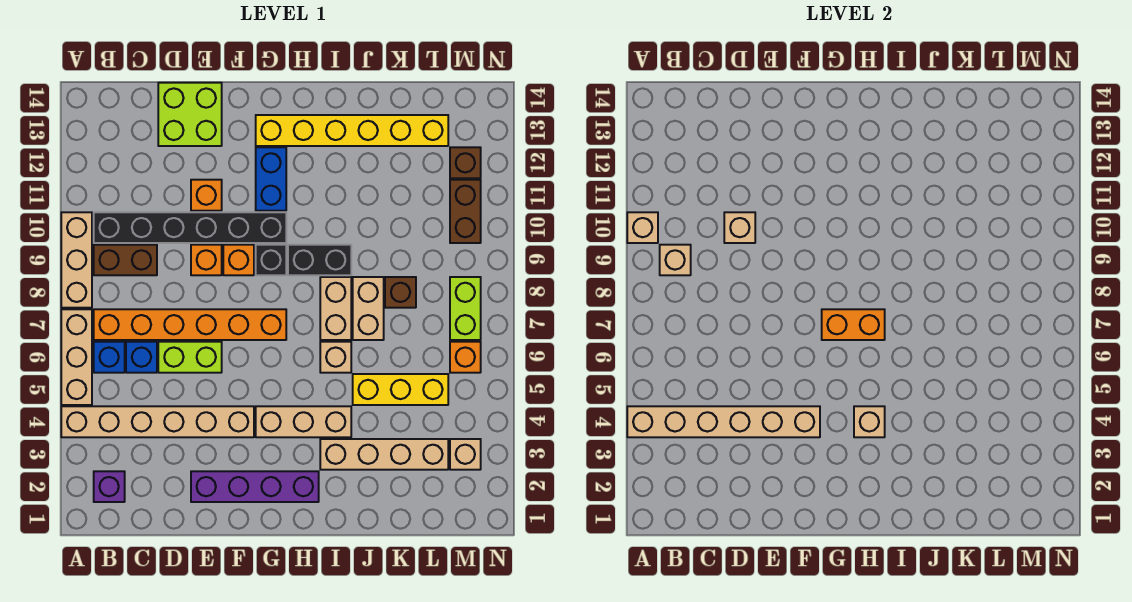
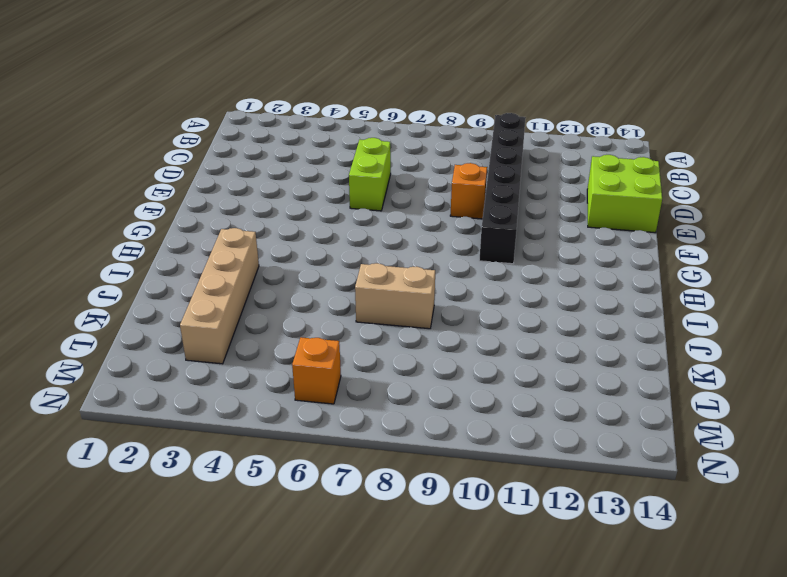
none -> tan 1x6 brick [61,406,254,437]
none -> tan 1x3 brick [61,309,92,405]
none -> tan 1x3 brick [61,212,92,308]
none -> purple 1x1 brick [94,471,125,502]

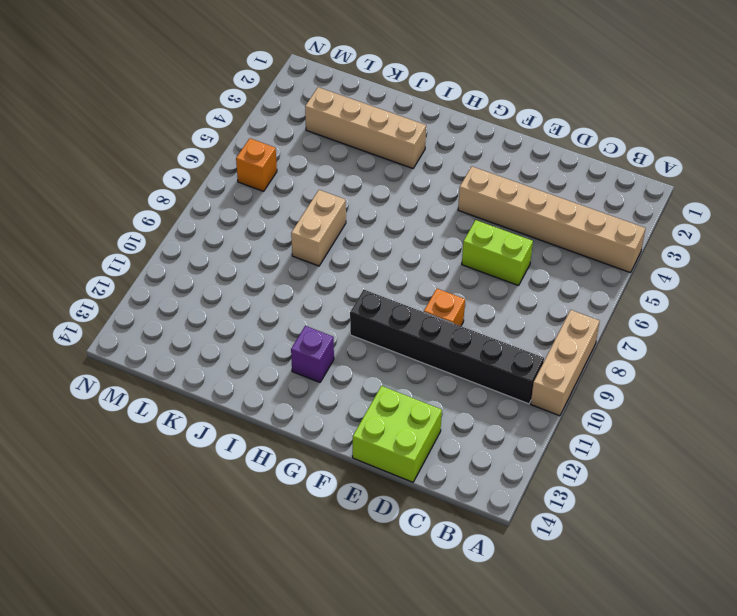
purple 1x1 brick [291,326,334,382] -> purple 1x1 brick moved to [94,471,125,502]
none -> tan 1x3 brick [61,309,92,405]
none -> blue 1x1 brick [94,342,125,373]
none -> orange 1x6 brick [94,309,286,340]
none -> brown 1x2 brick [94,245,157,275]

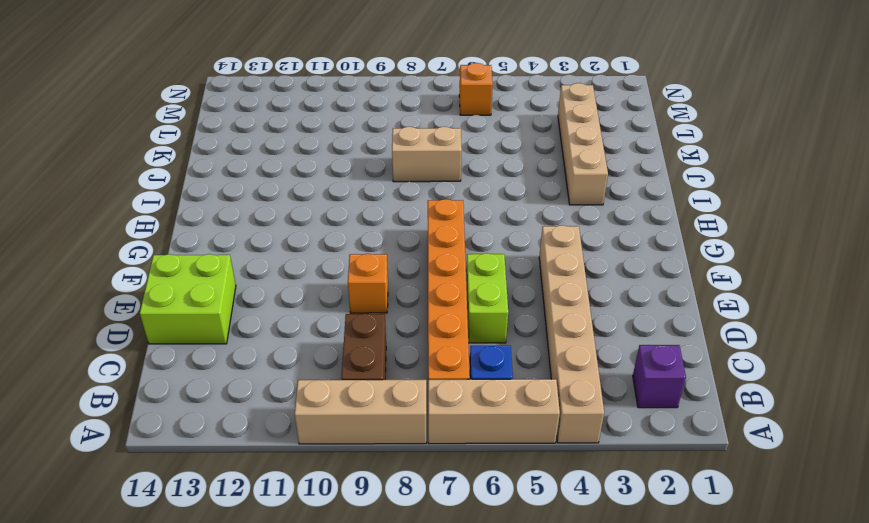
none -> black 1x6 brick [94,212,286,243]
none -> blue 1x1 brick [126,342,157,373]
none -> purple 1x4 brick [191,471,319,502]
none -> orange 1x1 brick [191,180,222,211]

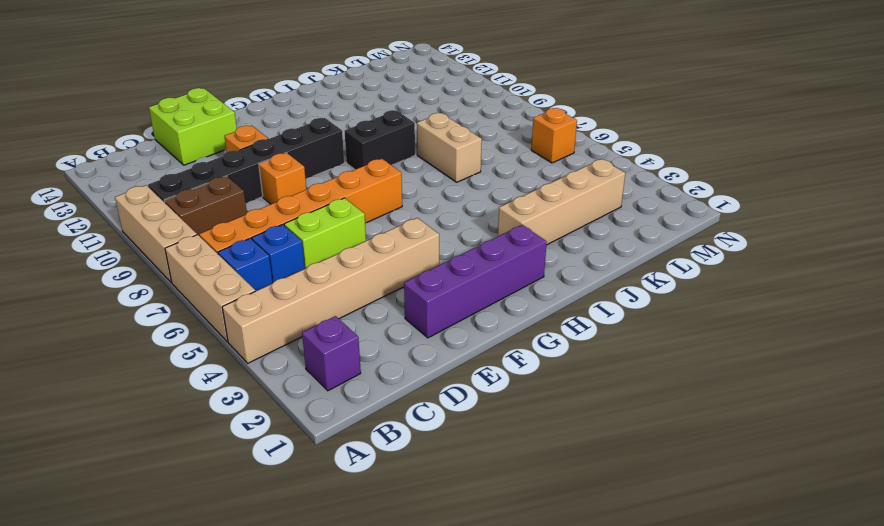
none -> orange 1x1 brick [223,245,254,275]
none -> tan 1x3 brick [256,406,351,437]
none -> black 1x1 brick [256,245,286,275]
none -> blue 1x2 brick [256,147,286,211]

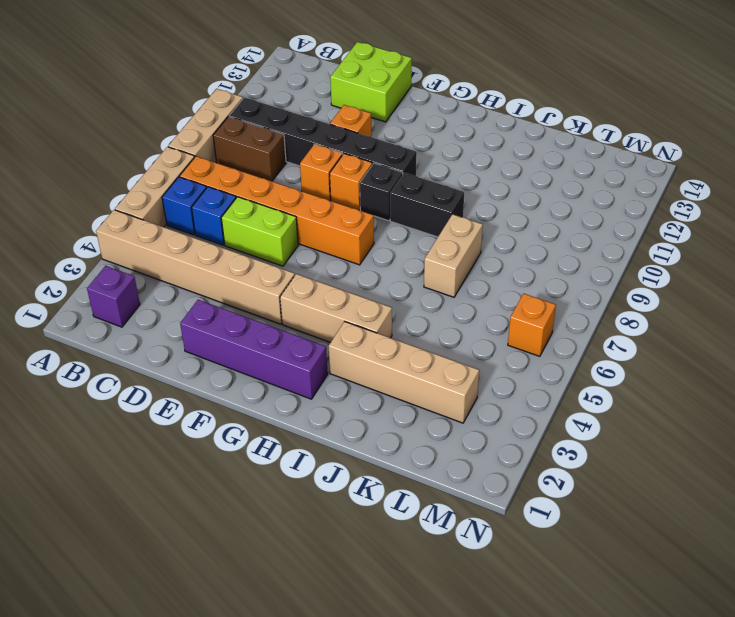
none -> blue 1x2 brick [256,147,286,211]
none -> yellow 1x6 brick [256,115,448,146]
none -> tan 1x1 brick [320,342,351,373]
none -> tan 1x2 brick [320,277,351,340]

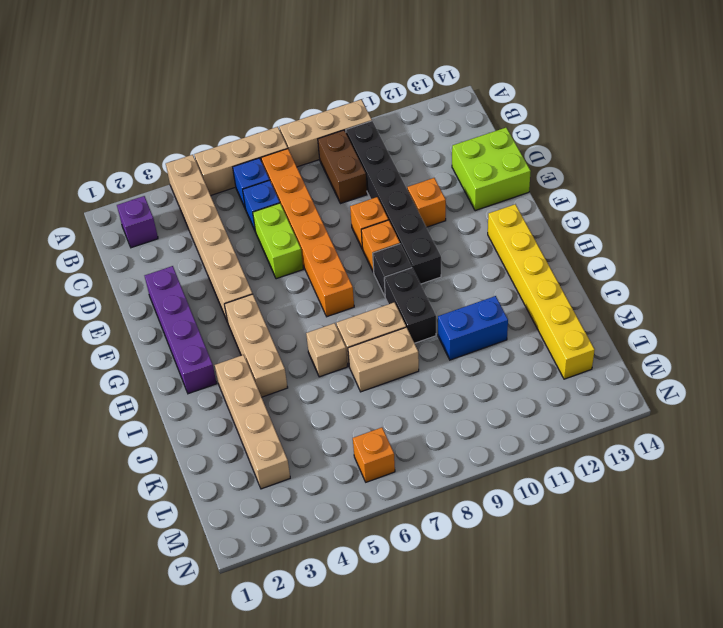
blue 1x2 brick [438,296,508,360] -> blue 1x2 brick moved to [256,147,286,211]
none -> yellow 1x3 brick [353,374,448,405]
none -> brown 1x1 brick [385,277,416,308]
none -> tan 1x1 brick [450,439,481,470]
none -> lime 1x2 brick [450,277,481,340]

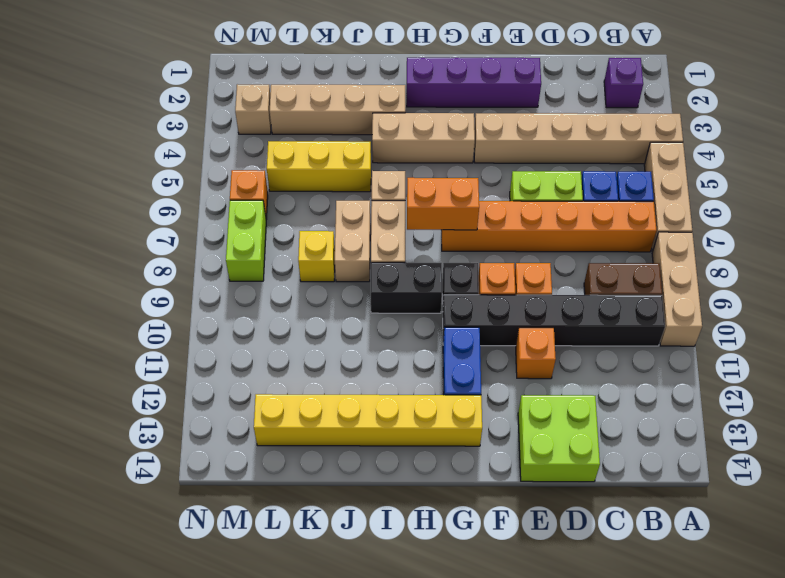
yellow 1x1 brick [298,231,335,282] -> brown 1x1 brick [385,277,416,308]
none -> brown 1x2 brick [450,180,481,243]
none -> brown 1x1 brick [450,147,481,178]
none -> tan 1x6 brick [627,406,820,437]
none -> tan 1x1 brick [627,212,658,243]

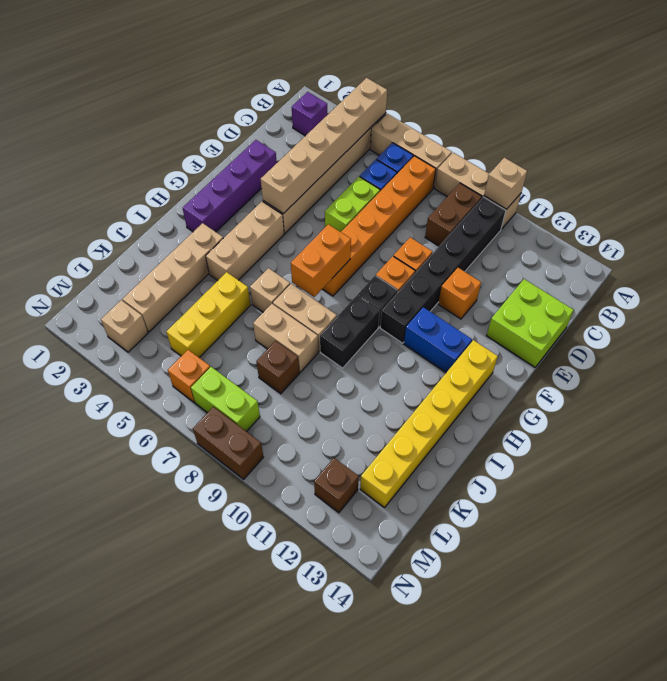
brown 1x2 brick [193,407,263,479] -> brown 1x2 brick moved to [450,180,481,243]
none -> tan 1x1 brick [660,245,691,275]
none -> tan 1x1 brick [724,212,755,243]
none -> tan 1x1 brick [854,406,885,437]

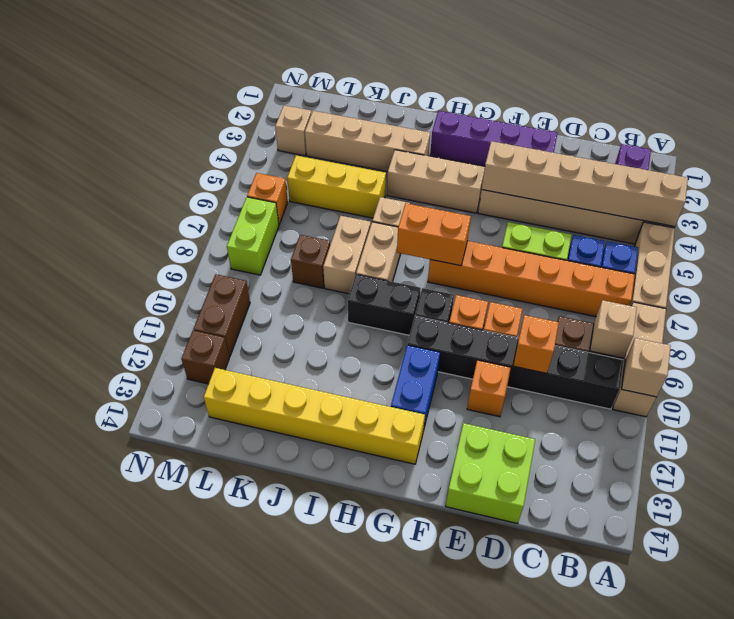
orange 1x1 brick [513,315,559,373] -> tan 1x1 brick [724,212,755,243]
none -> tan 1x1 brick [854,406,885,437]

